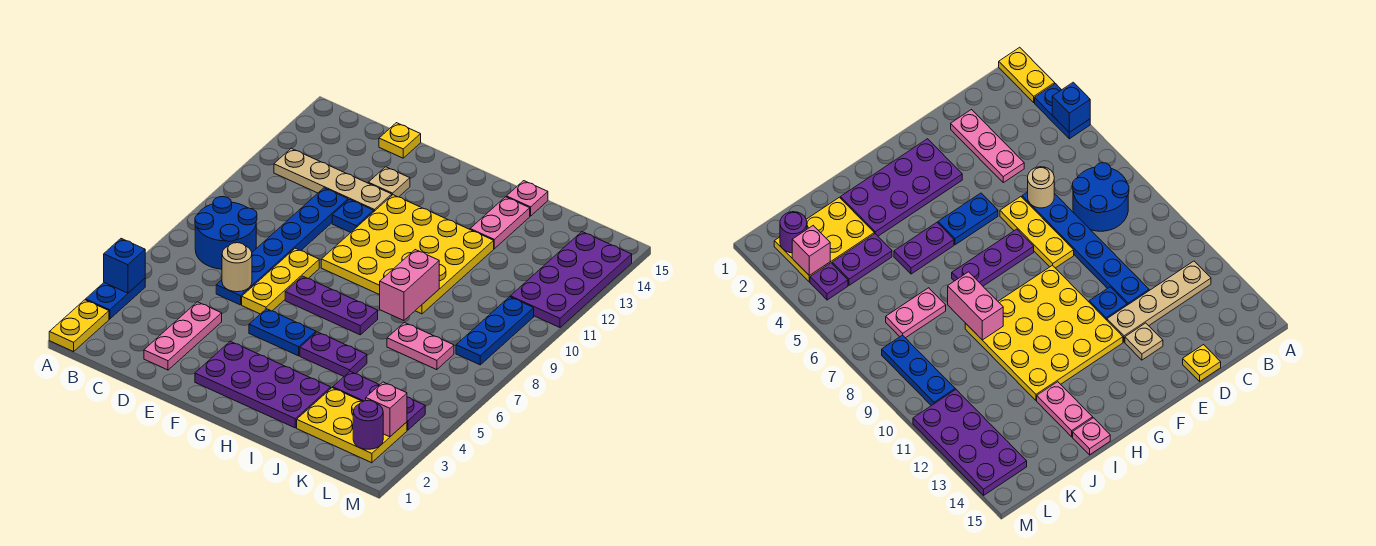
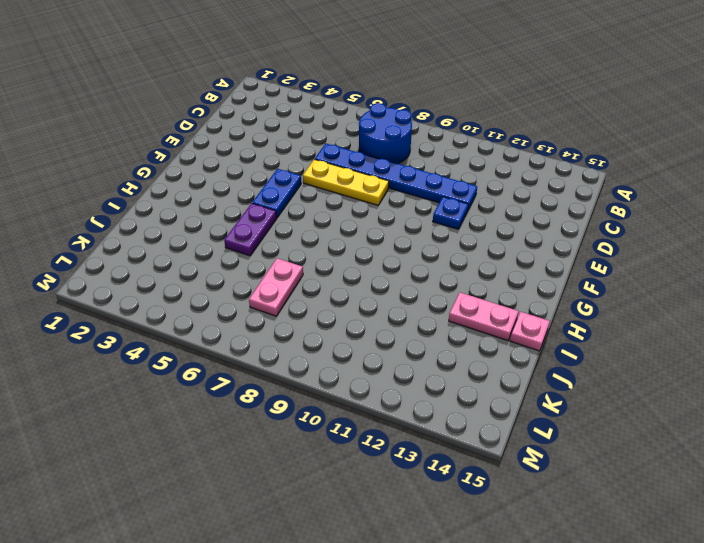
none -> yellow 1x2 plate [49,300,109,352]
none -> blue 1x2 plate [86,278,145,319]
none -> tan 1x4 plate [274,148,392,211]

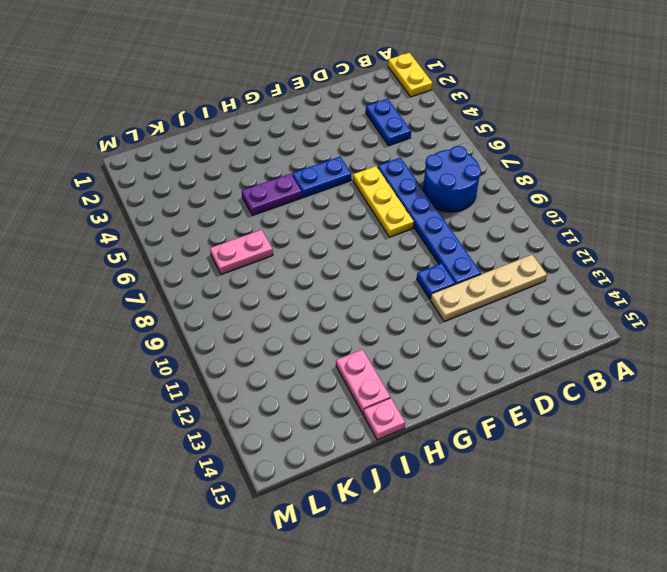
blue 1x2 plate [366,99,411,146] -> blue 1x2 plate moved to [86,278,145,319]
none -> pink 1x3 plate [144,302,222,370]
none -> yellow 1x1 plate [379,123,421,158]
none -> tan 1x1 plate [368,167,410,197]

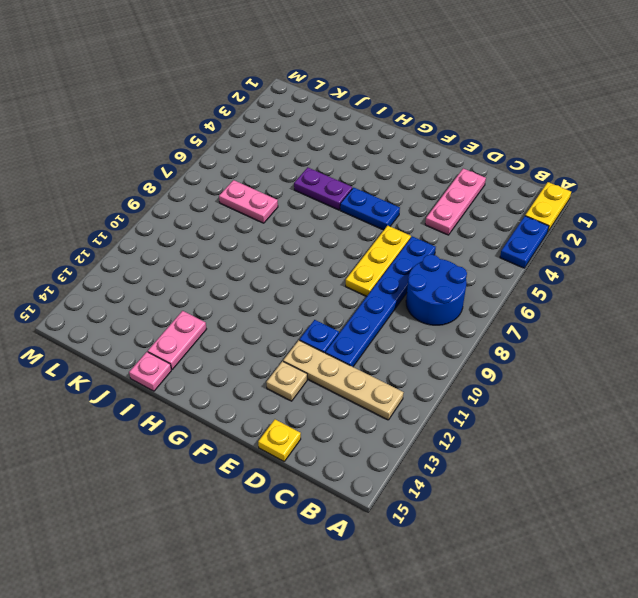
none -> purple 2x4 plate [195,341,331,428]
none -> purple 1x3 plate [285,276,378,335]
none -> yellow 4x4 plate [321,195,494,314]

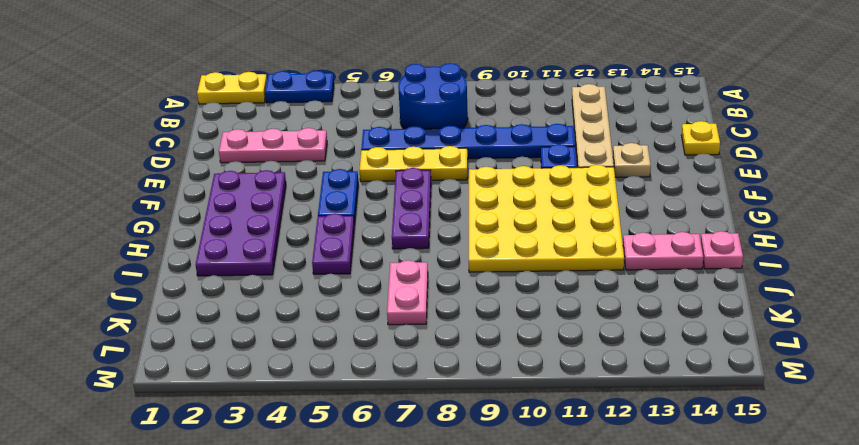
none -> yellow 2x3 plate [297,388,407,463]
none -> purple 1x2 plate [333,371,379,401]
none -> purple 1x1 plate [407,397,425,430]

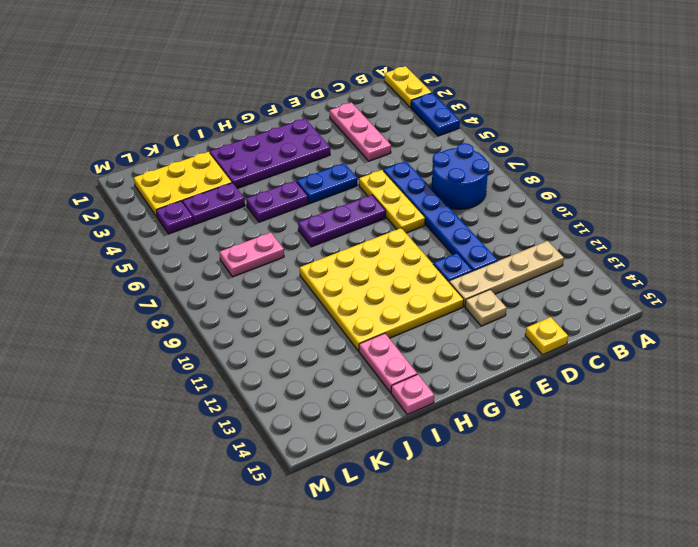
none -> blue 1x3 plate [456,297,534,365]
none -> purple 2x4 plate [510,232,632,327]
none -> blue 1x1 brick [104,239,145,293]

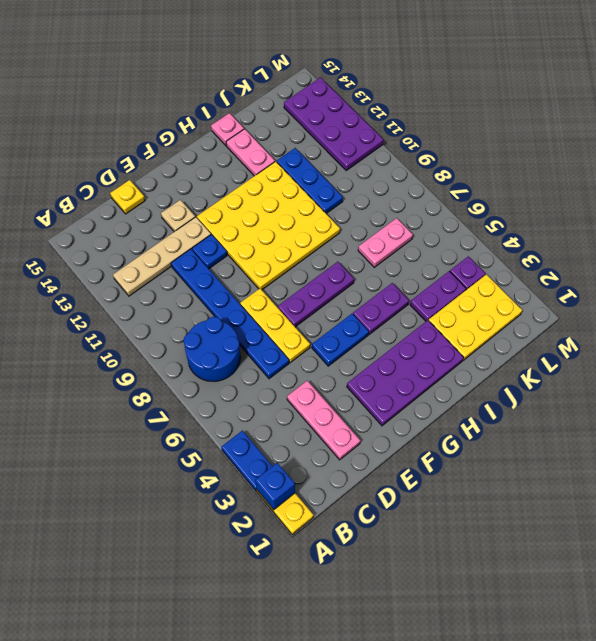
blue 1x1 brick [255,463,295,510] -> blue 1x1 brick moved to [104,239,145,293]
blue 1x3 plate [277,148,343,213] -> blue 1x3 plate moved to [456,297,534,365]
none -> tan 1x1 round brick [222,243,252,292]
none -> pink 1x2 brick [380,250,439,321]
none -> purple 1x1 round brick [353,400,383,449]

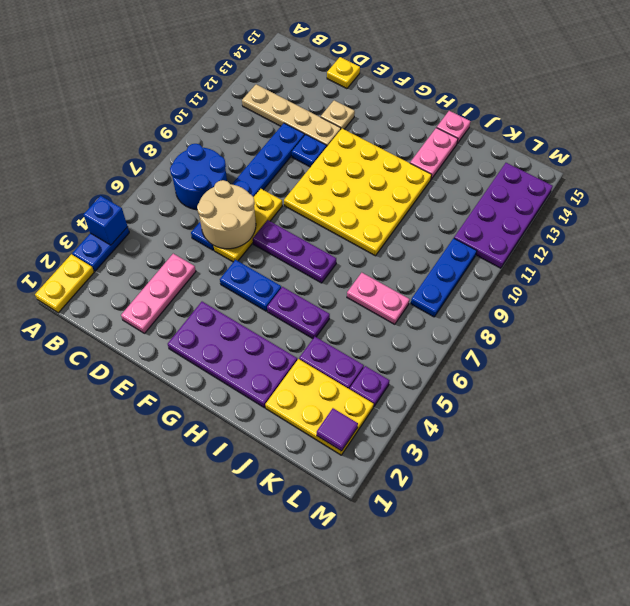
tan 2x2 round brick [197,180,256,249] -> tan 1x1 round brick [222,243,252,292]
purple 1x1 tile [317,408,358,451] -> purple 1x1 round brick [353,400,383,449]
none -> pink 1x2 brick [380,250,439,321]
none -> pink 1x1 brick [366,382,407,437]

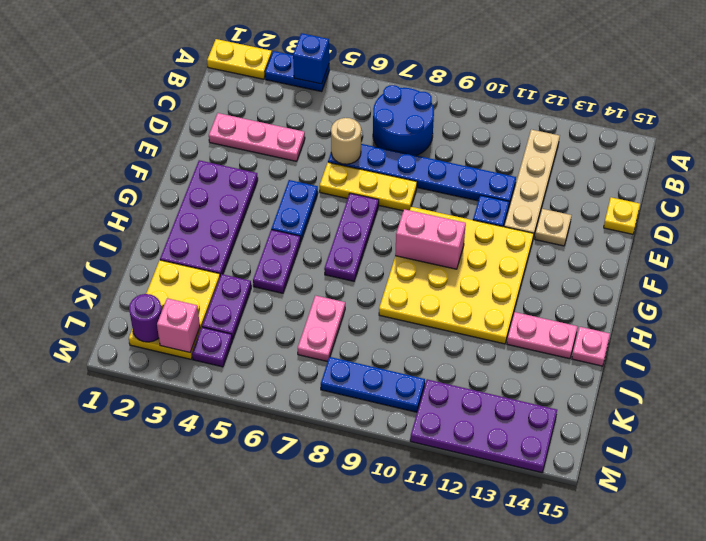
pink 1x2 brick [395,209,466,269] -> pink 1x2 brick moved to [380,250,439,321]

